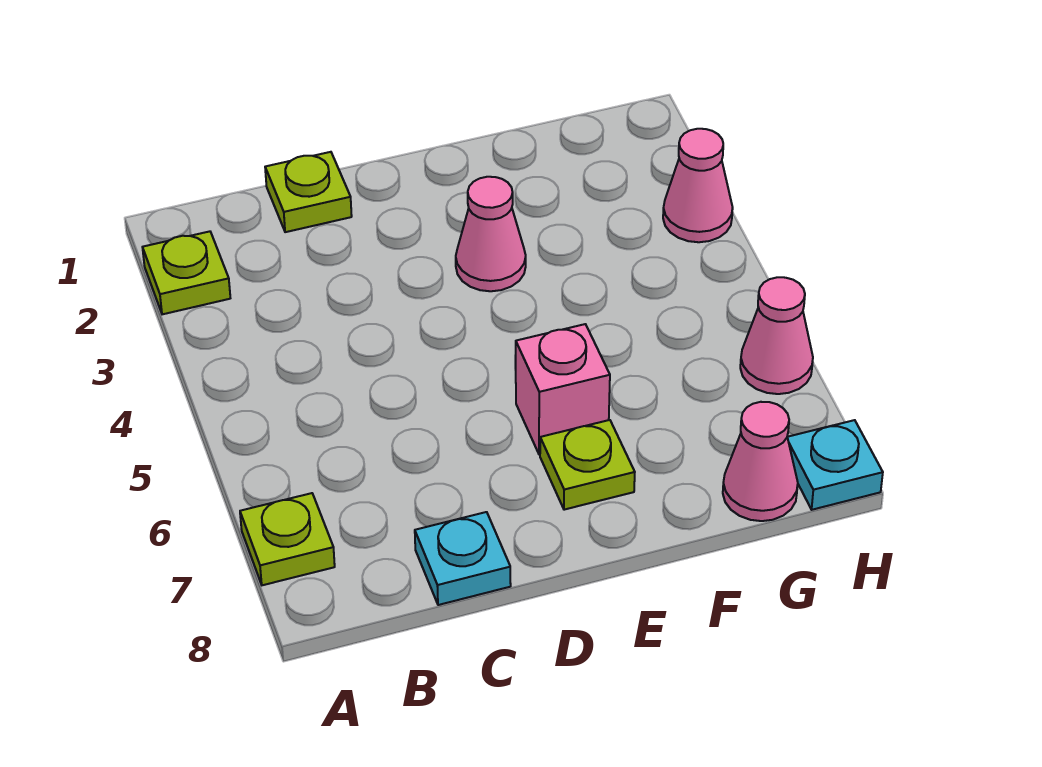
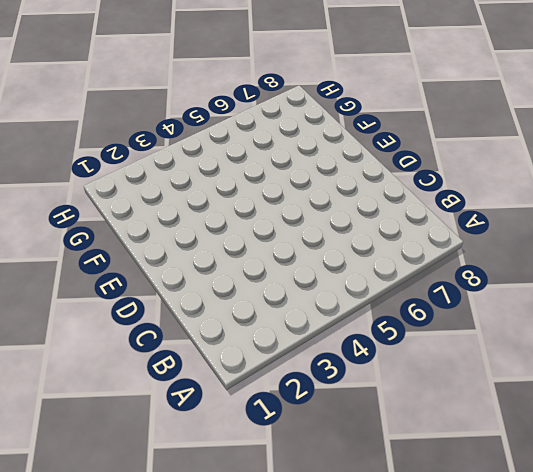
none -> lime 1x1 plate [143,231,230,314]
none -> lime 1x1 plate [240,493,335,585]

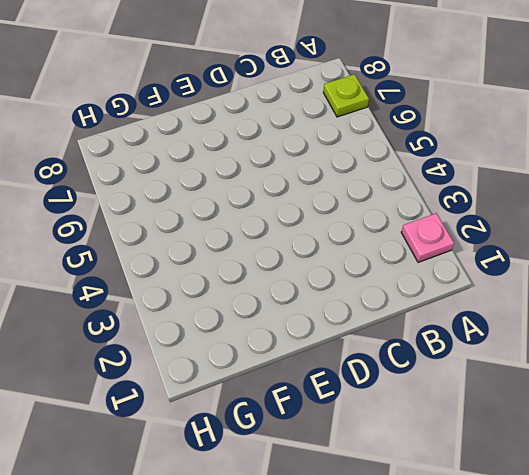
pink 1x1 plate [401,213,454,263] -> lime 1x1 plate [143,231,230,314]
none -> lime 1x1 plate [265,152,352,232]
none -> cyan 1x1 plate [415,512,511,605]

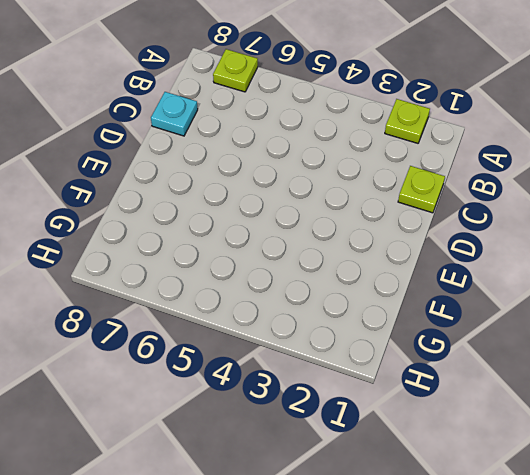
none -> pink 1x1 cone [456,177,526,291]
none -> pink 1x1 brick [516,324,610,454]

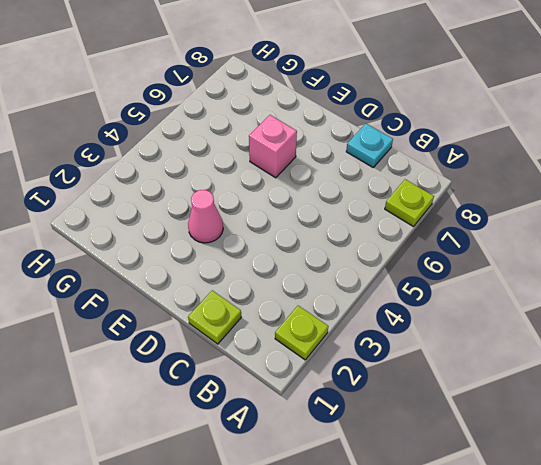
none -> lime 1x1 plate [540,420,635,510]
none -> pink 1x1 cone [723,402,798,521]

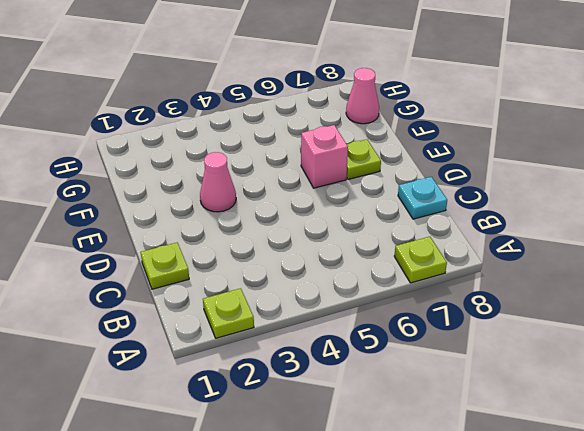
none -> pink 1x1 cone [663,129,733,242]
none -> pink 1x1 cone [740,277,813,394]

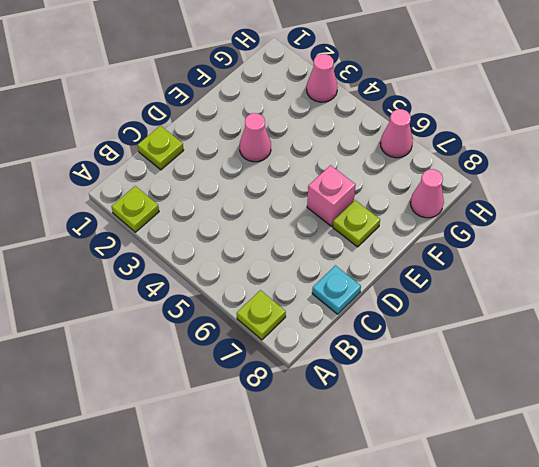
none -> cyan 1x1 plate [787,420,883,510]

